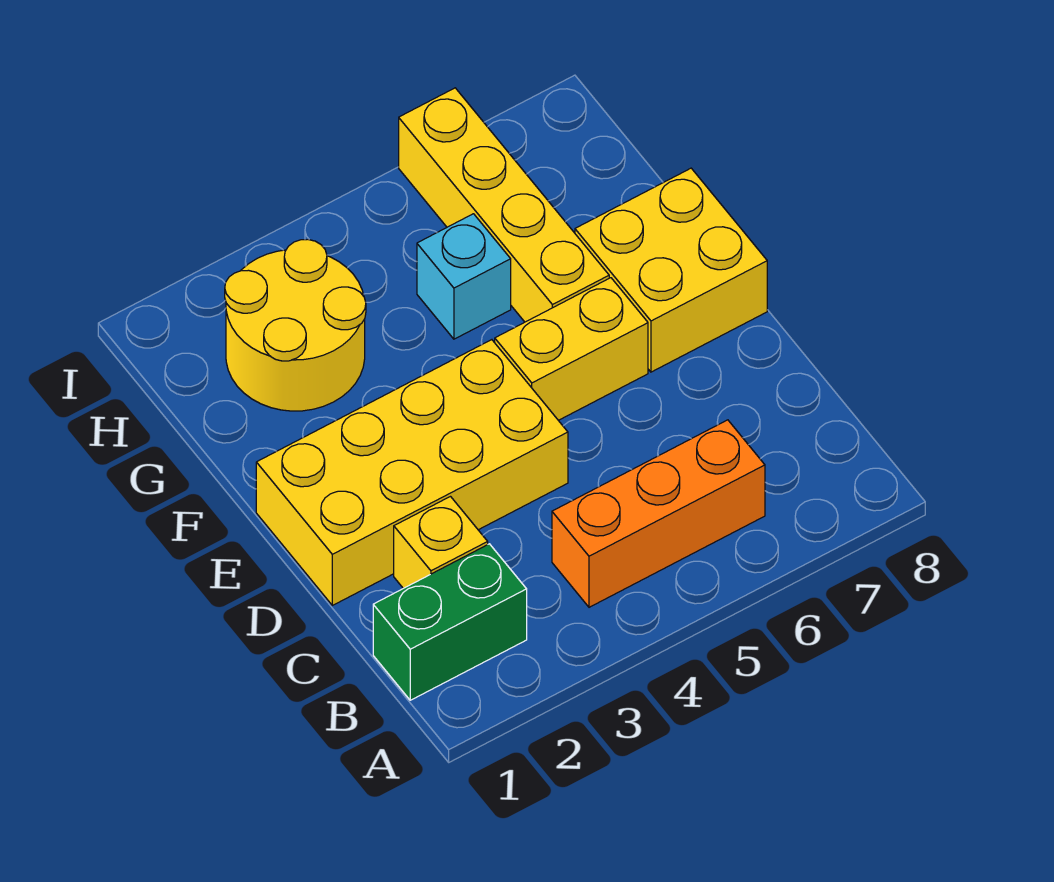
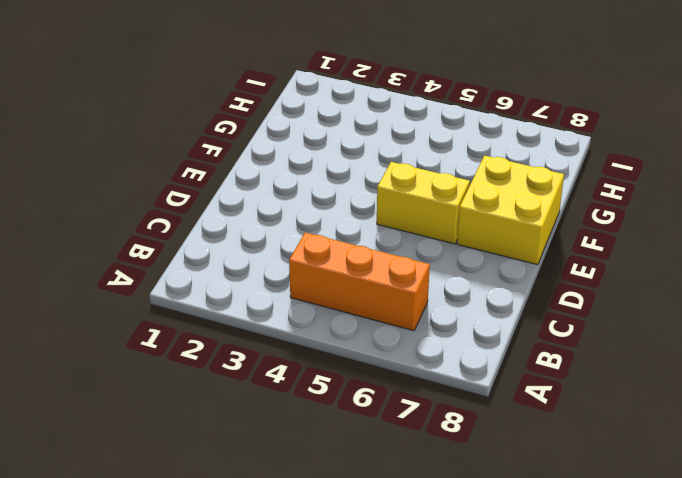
none -> green 1x2 brick [373,544,527,700]
none -> yellow 1x1 brick [394,497,488,588]

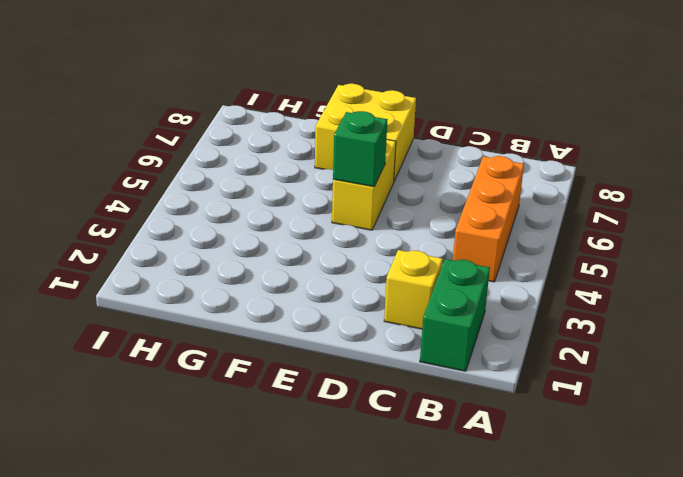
green 1x1 brick [333,111,387,187] -> none
none -> yellow 2x4 brick [256,340,568,605]
none -> yellow 1x4 brick [399,88,609,322]

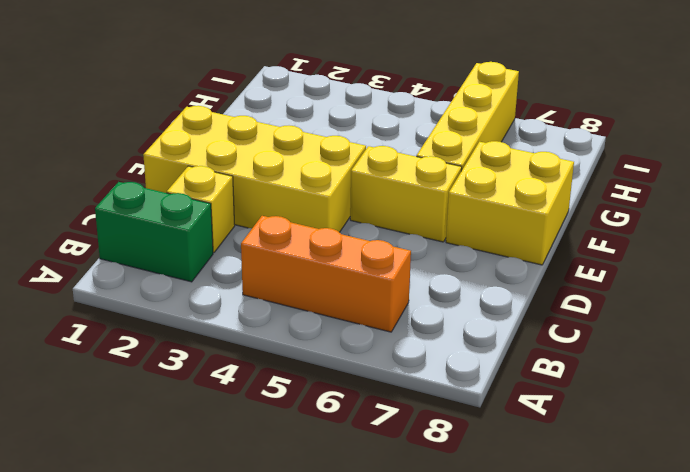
none -> yellow 2x2 round brick [225,240,366,411]
none -> cyan 1x1 brick [417,214,511,339]

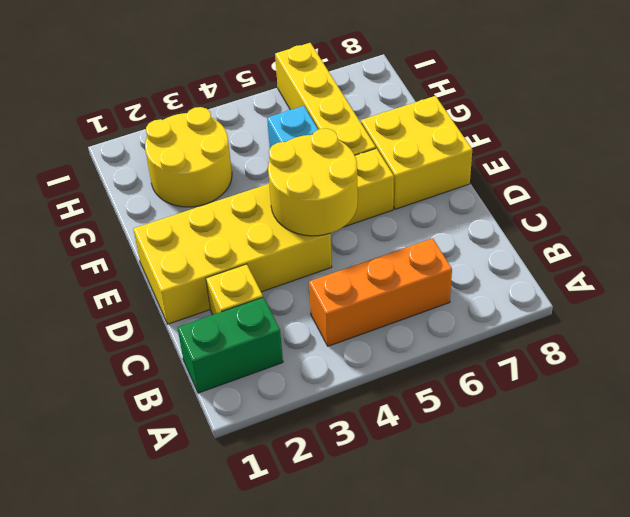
yellow 2x2 round brick [268,129,358,236] -> none

